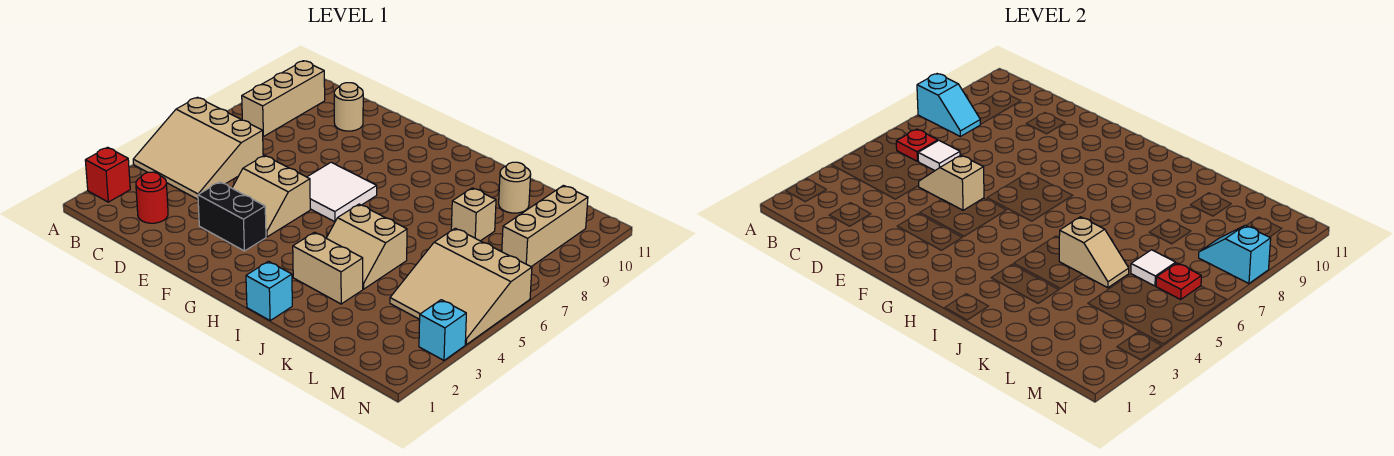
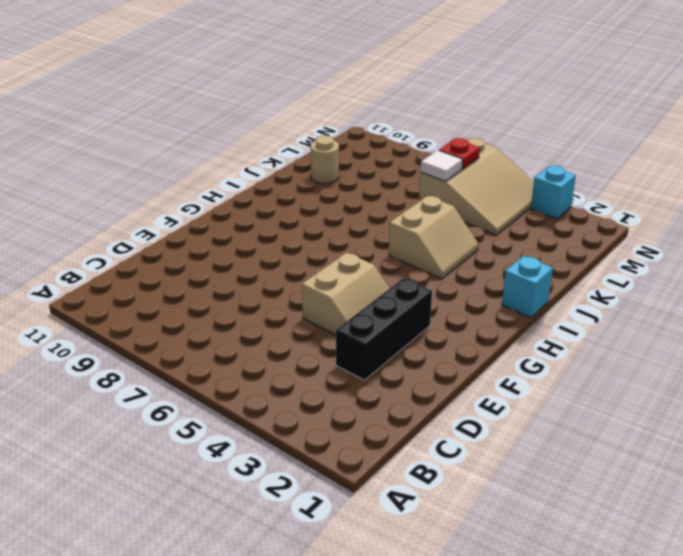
black 1x3 brick [336,278,432,380] -> black 1x2 brick [198,182,266,251]
none -> red 1x1 brick [85,147,130,202]
none -> tan 3x3 slope [133,97,263,199]
none -> tan 1x3 brick [242,61,325,137]

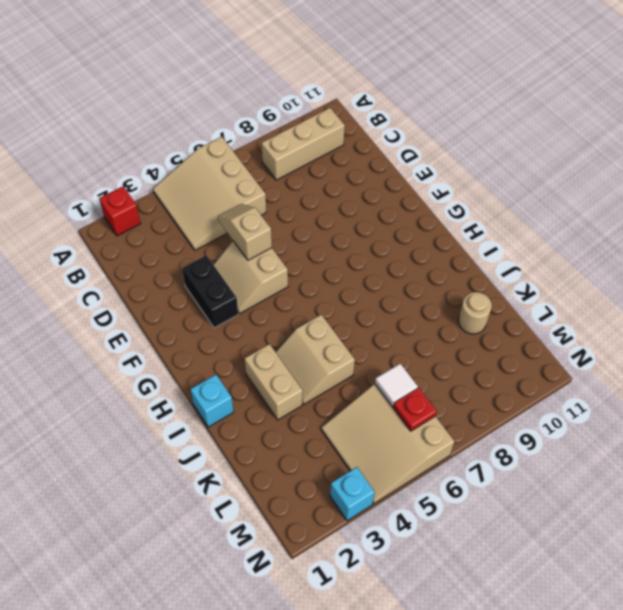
none -> red 1x1 round brick [136,172,168,223]
none -> tan 1x1 round brick [334,83,363,131]
none -> white 2x2 tile [307,162,377,222]

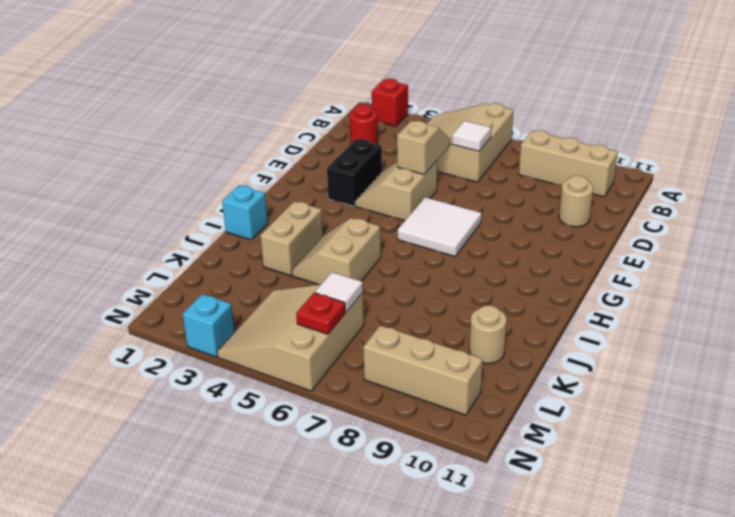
none -> tan 1x1 brick [451,188,496,241]
none -> cyan 1x2 slope [917,74,980,137]
none -> red 1x1 plate [896,129,938,161]

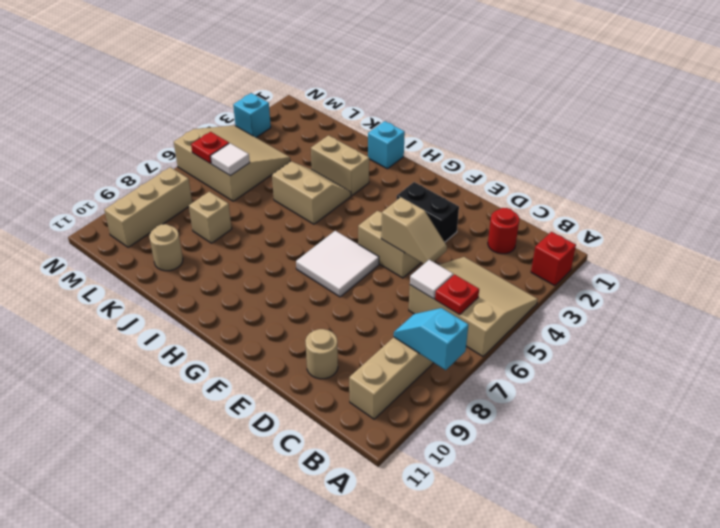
none -> tan 1x2 slope [1059,217,1129,288]
none -> cyan 1x2 slope [1199,225,1271,284]

